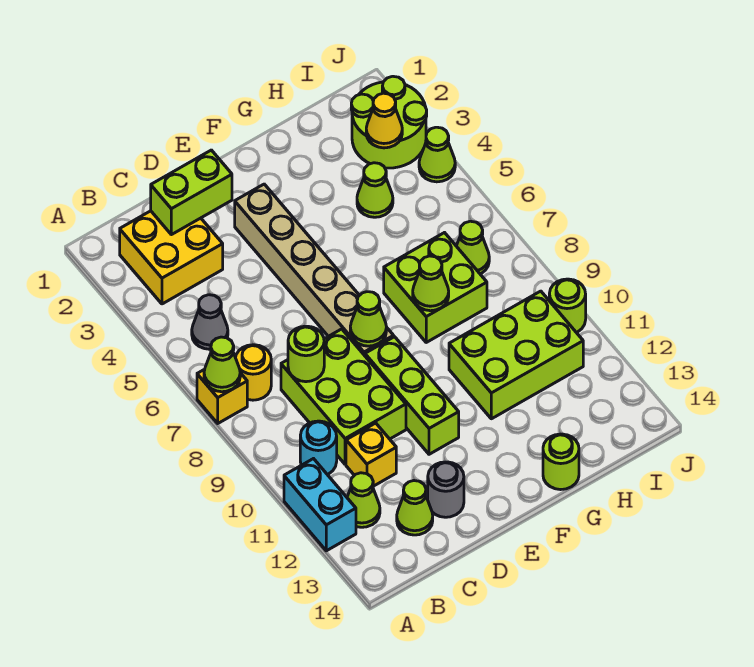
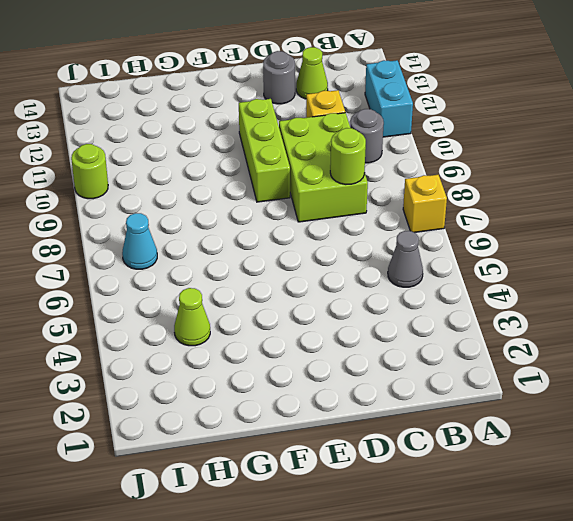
grey 1x1 round brick [350,109,384,163] -> cyan 1x1 round brick [300,421,337,474]
cyan 1x1 cone [122,213,157,269] -> lime 1x1 cone [457,221,489,274]
none -> yellow 2x2 brick [120,211,223,304]
none -> yellow 1x1 round brick [236,345,271,400]
none -> lime 1x1 cone [347,473,380,527]

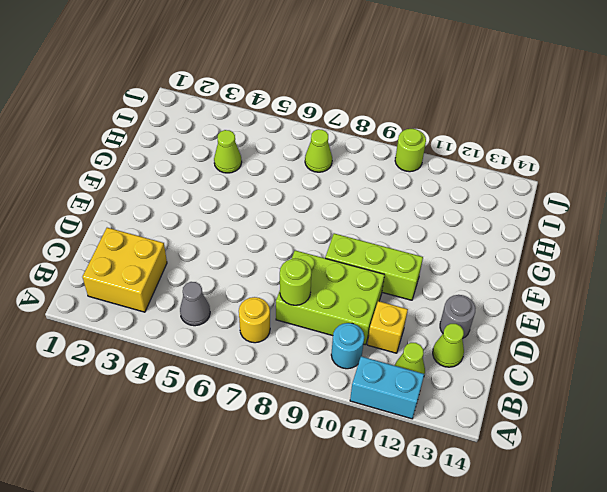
none -> yellow 1x1 brick [197,369,247,423]
none -> tan 1x6 brick [235,184,394,356]
none -> lime 2x2 brick [384,233,487,342]

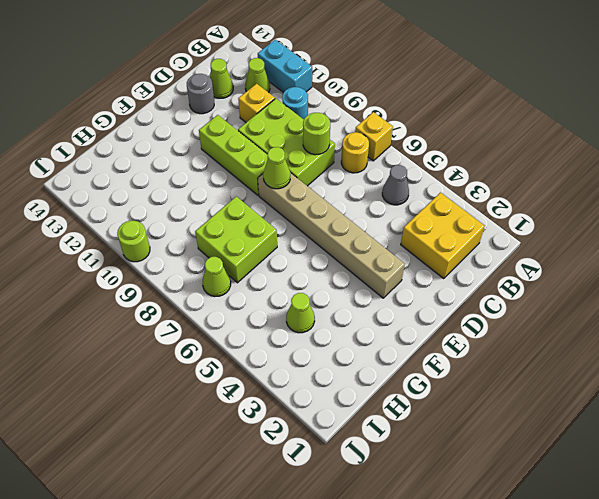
none -> lime 2x3 brick [449,291,583,419]
none -> lime 1x1 round brick [543,434,579,490]
none -> lime 2x2 round brick [351,76,427,168]

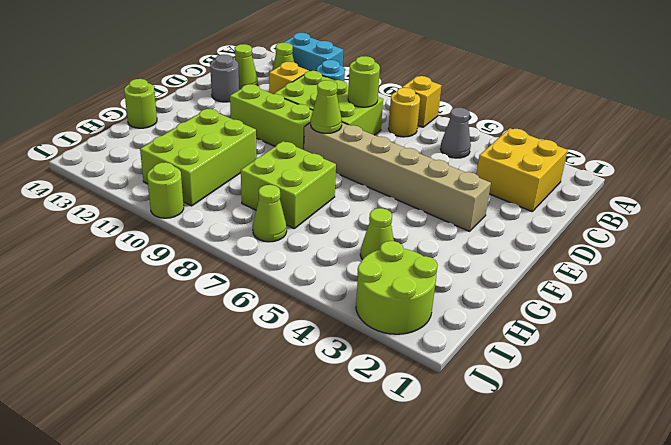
none -> lime 1x1 cone [419,127,455,182]
none -> lime 1x1 cone [204,337,240,392]
none -> lime 1x2 brick [151,150,232,235]

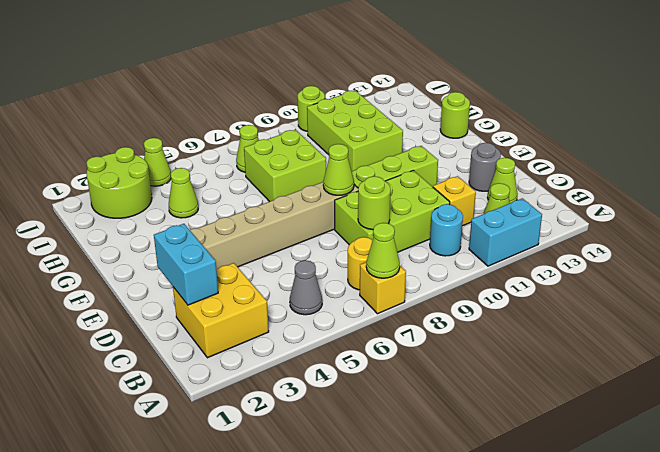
cyan 1x2 brick [154,224,218,305] -> lime 1x2 brick [151,150,232,235]
none -> lime 1x1 cone [413,256,449,311]
none -> yellow 1x1 cone [366,93,402,148]

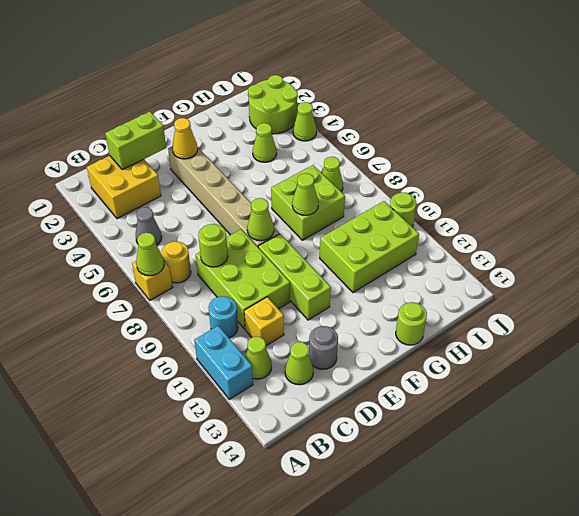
yellow 1x1 cone [172,118,198,159] -> yellow 1x1 cone moved to [366,93,402,148]

